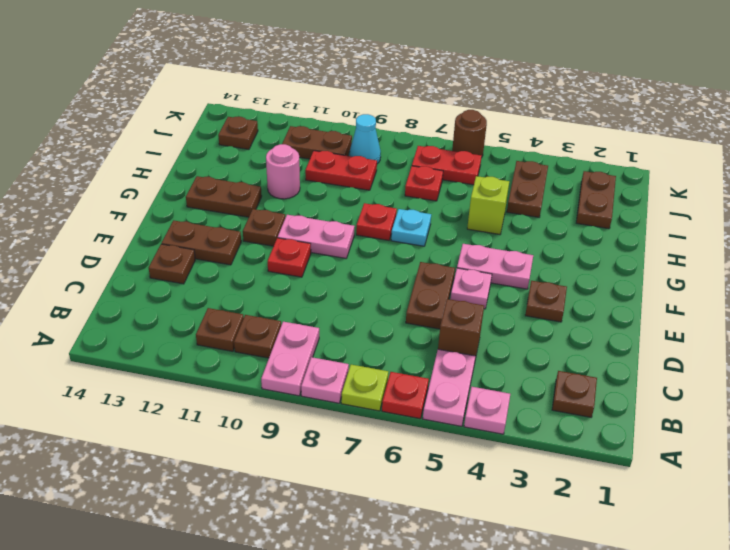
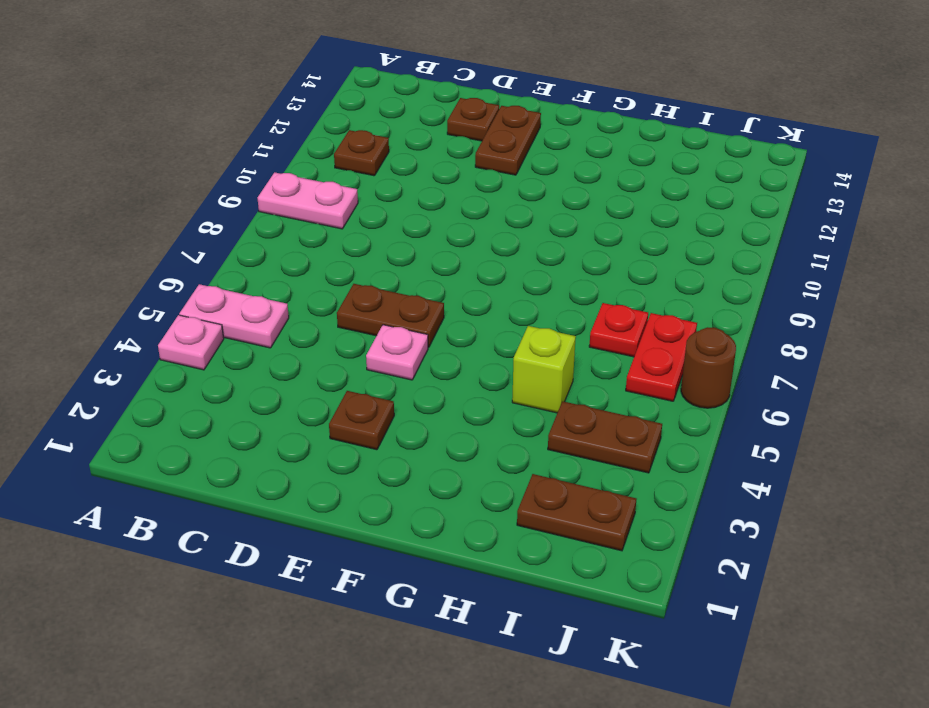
none -> red 1x1 plate [382,372,429,419]
none -> lime 1x1 plate [341,365,388,411]
none -> pink 1x1 plate [301,357,349,403]
none -> brown 1x1 plate [552,371,597,417]

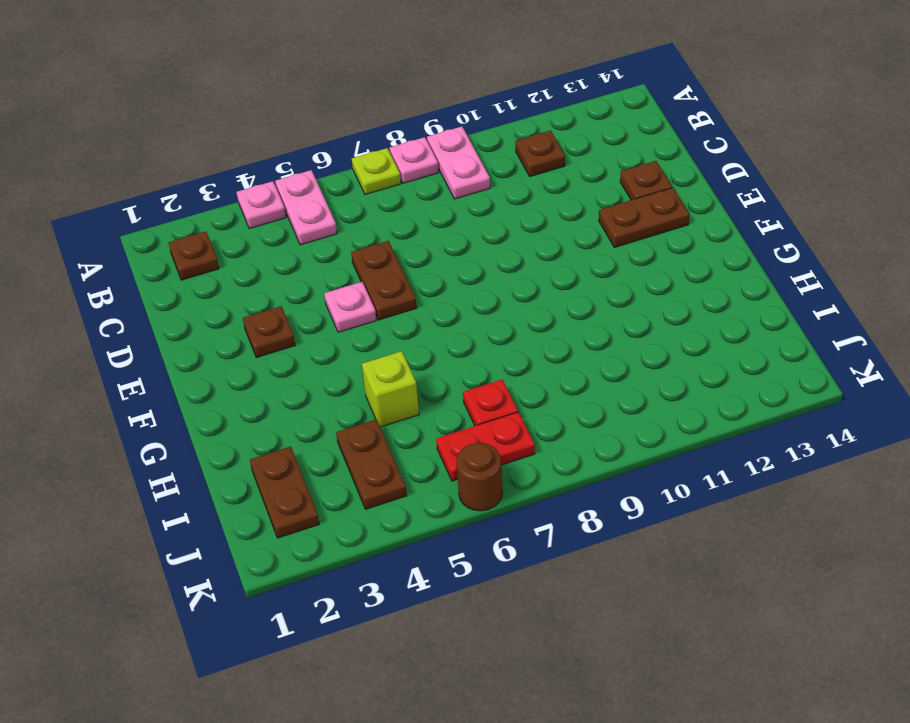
none -> red 1x1 plate [382,372,429,419]
none -> brown 1x1 plate [234,315,281,358]
none -> brown 1x1 brick [438,299,484,359]
none -> red 1x1 plate [268,238,311,277]

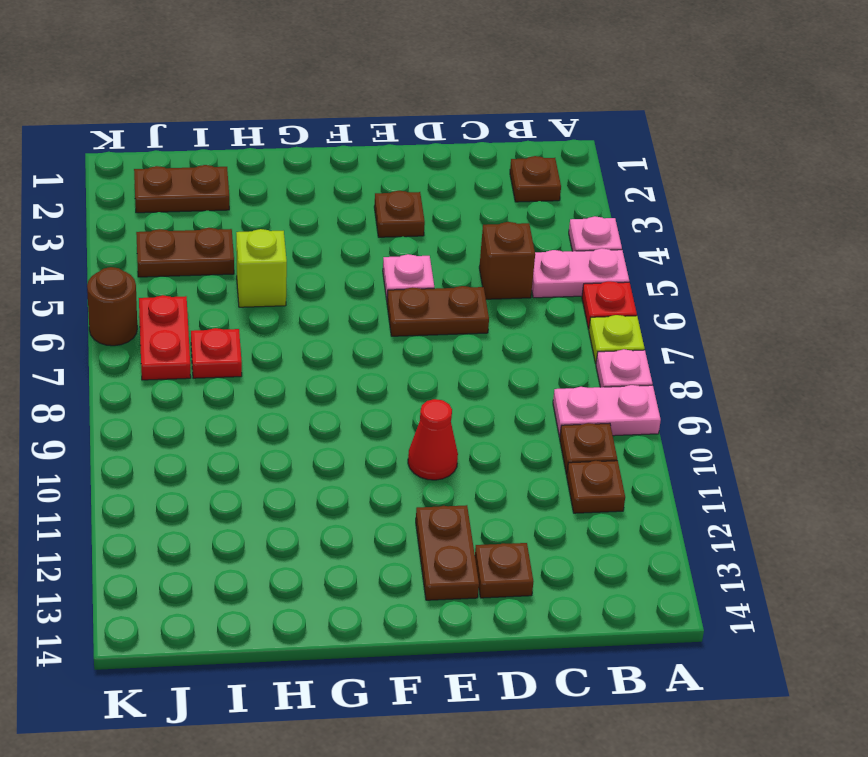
red 1x1 cone [408,399,458,480] -> red 1x1 plate [268,238,311,277]
none -> pink 1x2 plate [457,244,533,289]
none -> pink 1x2 plate [278,215,355,258]
none -> brown 1x1 plate [243,209,285,246]
none -> cyan 1x1 plate [391,209,431,246]

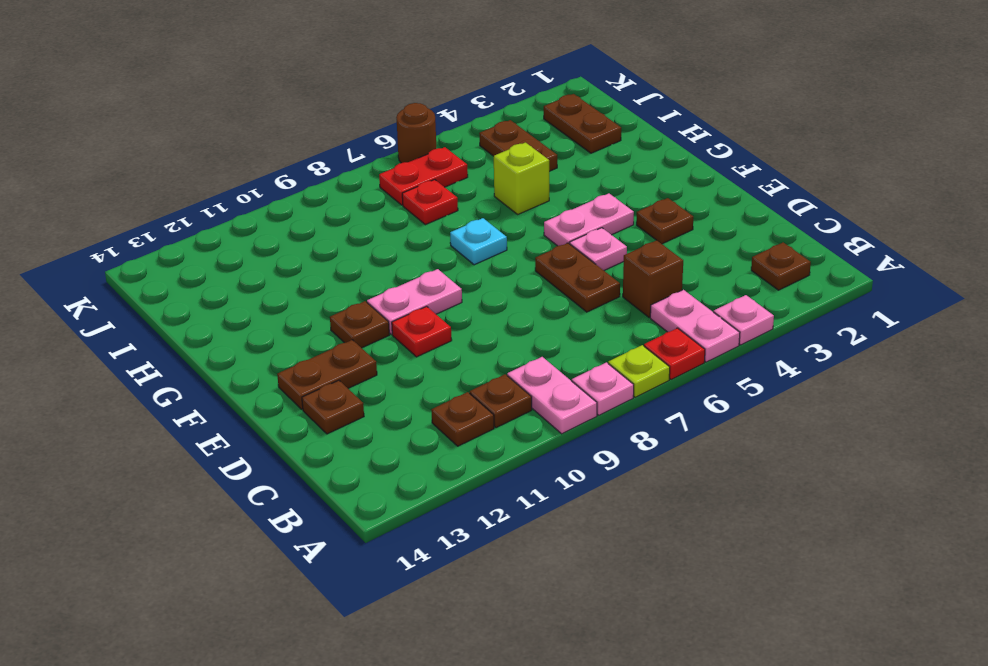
none -> red 1x1 plate [356,203,397,240]
none -> brown 1x2 plate [186,176,262,217]
none -> pink 1x1 round brick [266,144,300,199]
none -> red 1x2 plate [305,151,377,190]

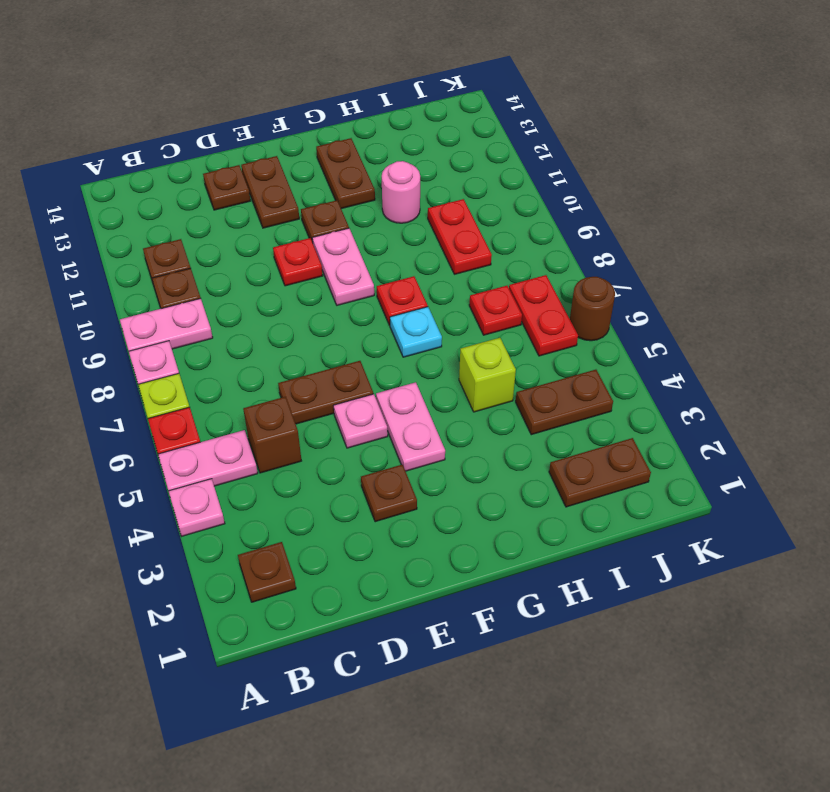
none -> cyan 1x1 cone [349,114,381,164]
none -> brown 1x2 plate [282,126,352,159]
none -> brown 1x1 plate [218,117,258,149]

